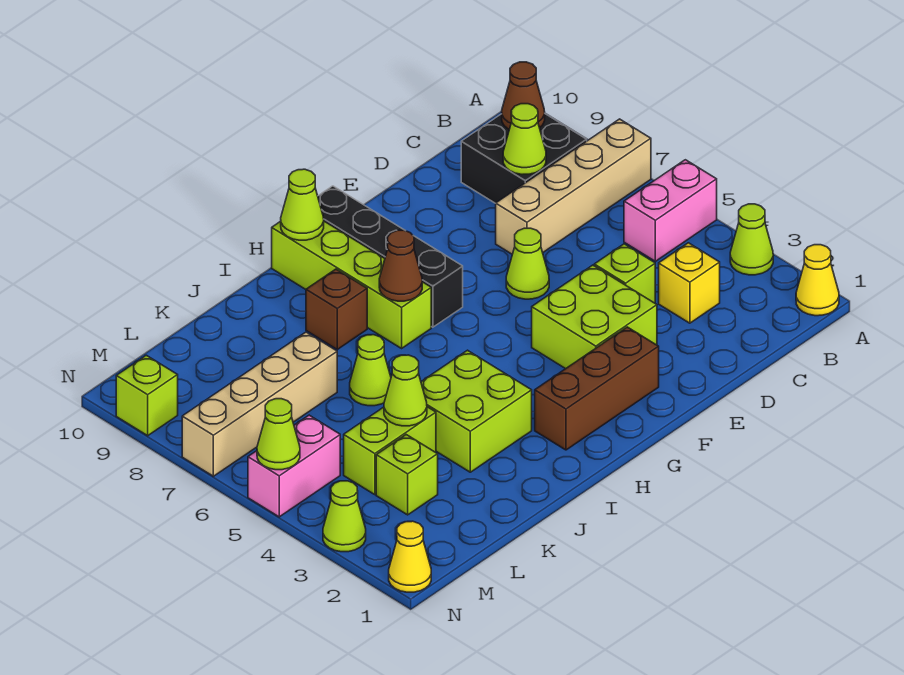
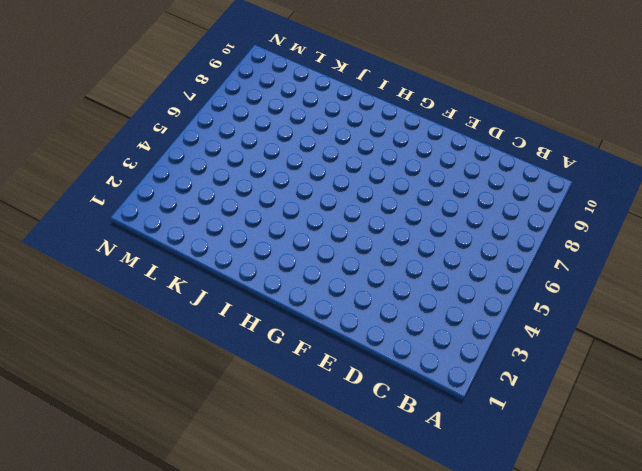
none -> yellow 1x1 cone [796,245,839,316]
none -> lime 1x1 cone [730,204,773,275]
none -> pink 1x2 brick [624,160,717,261]

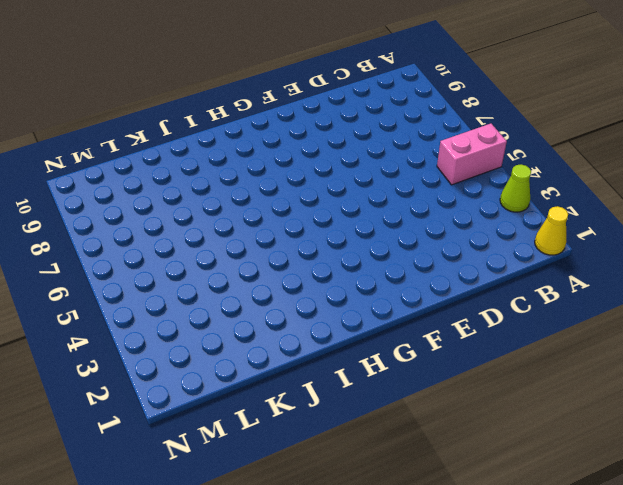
none -> tan 1x4 brick [496,119,651,254]
none -> black 2x2 brick [461,114,587,203]
none -> yellow 1x1 brick [659,243,720,323]

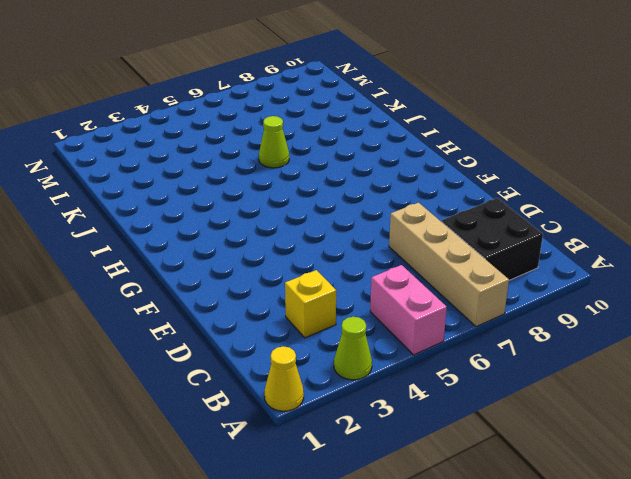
none -> lime 1x1 brick [594,244,655,303]
none -> lime 2x2 brick [532,265,657,369]
none -> lime 1x1 cone [506,228,549,299]

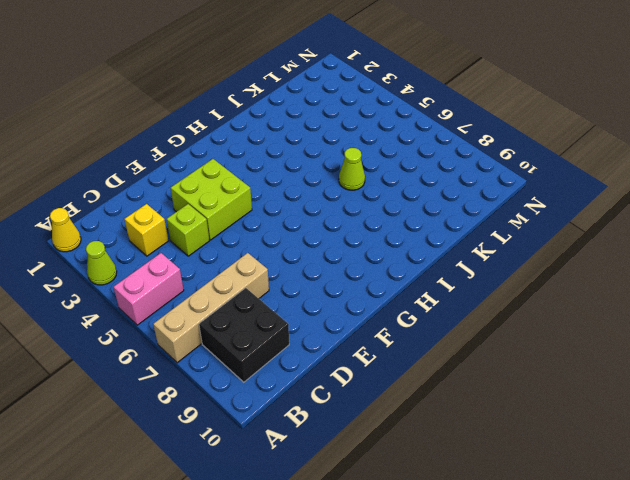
none -> lime 1x1 cone [506,228,549,299]
none -> brown 1x3 brick [535,327,659,450]
none -> black 1x4 brick [318,186,463,327]

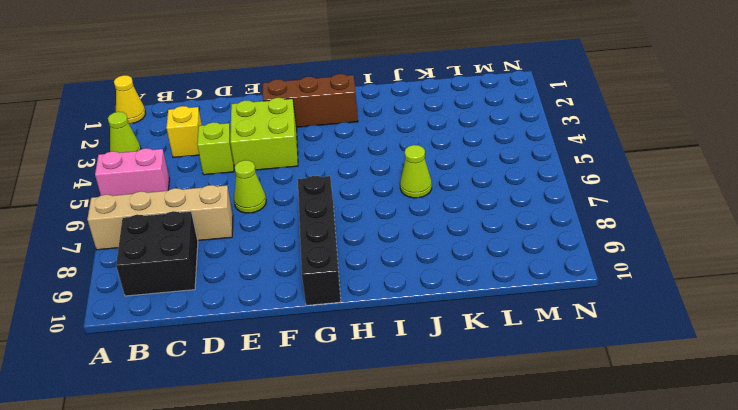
none -> lime 1x4 brick [272,221,431,348]
none -> lime 2x2 brick [421,350,532,472]
none -> brown 1x1 brick [306,269,367,349]

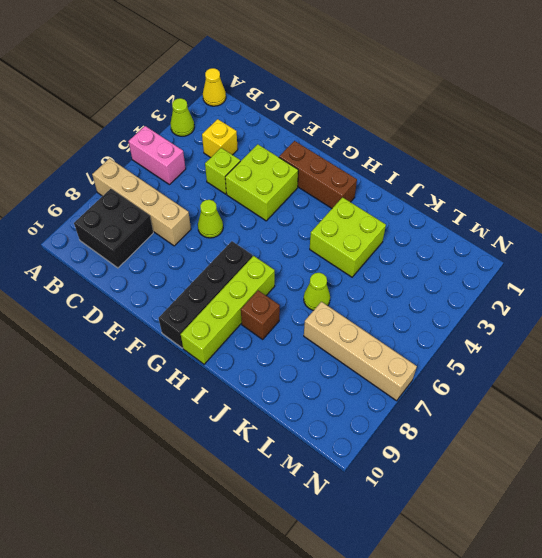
none -> lime 1x2 brick [344,407,436,495]
none -> lime 1x1 brick [376,435,438,515]
none -> pink 1x2 brick [248,415,340,517]

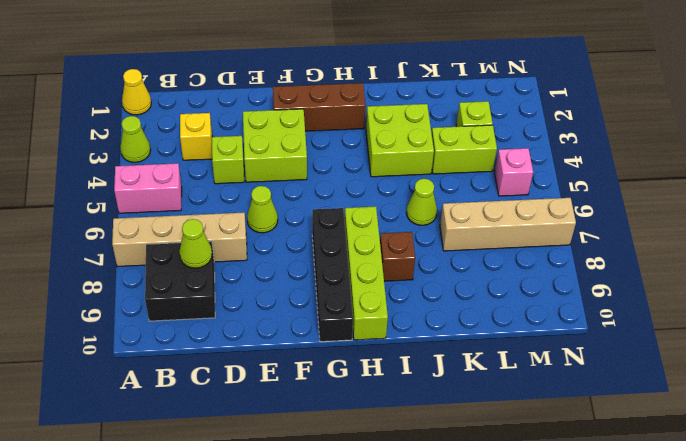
pink 1x1 brick [495,148,533,196] -> pink 1x2 brick [248,415,340,517]
none -> yellow 1x1 cone [389,521,431,592]
none -> lime 1x1 cone [323,481,366,552]
none -> lime 1x1 brick [116,355,178,436]

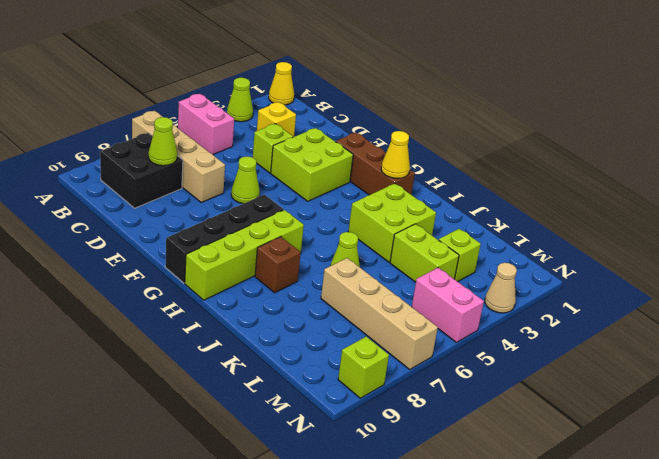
yellow 1x1 cone [381,131,410,179] -> yellow 1x1 cone moved to [389,521,431,592]
tan 1x1 cone [485,263,517,313] -> lime 1x1 cone [323,481,366,552]
none -> brown 1x1 cone [502,62,545,129]
none -> brown 1x1 cone [379,230,422,301]
none -> lime 1x1 cone [281,169,324,240]

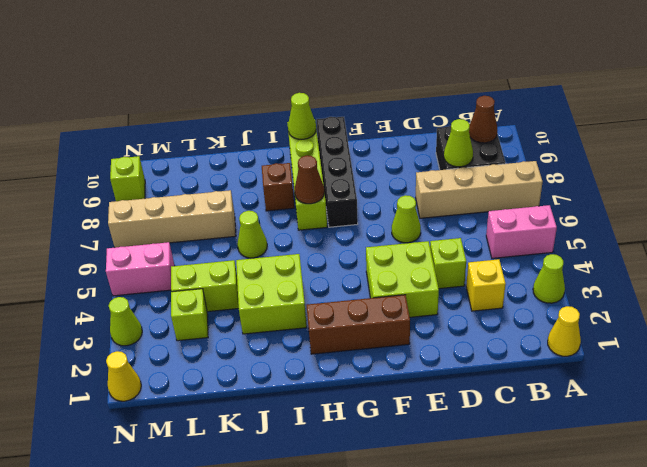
none -> lime 1x1 cone [384,355,427,426]
none -> lime 1x1 cone [257,399,300,470]

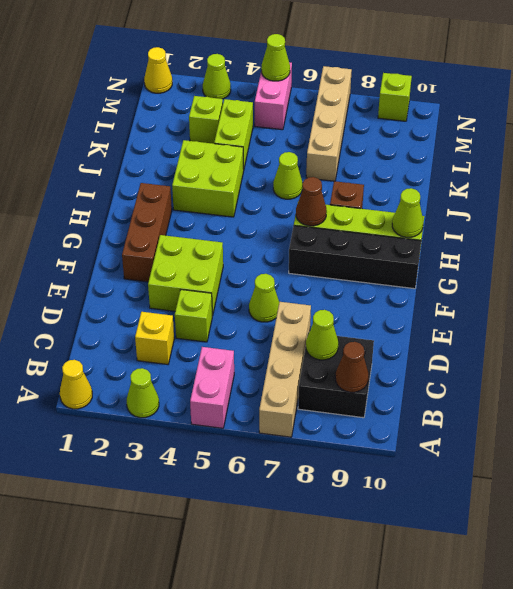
none -> lime 1x1 cone [384,355,427,426]

